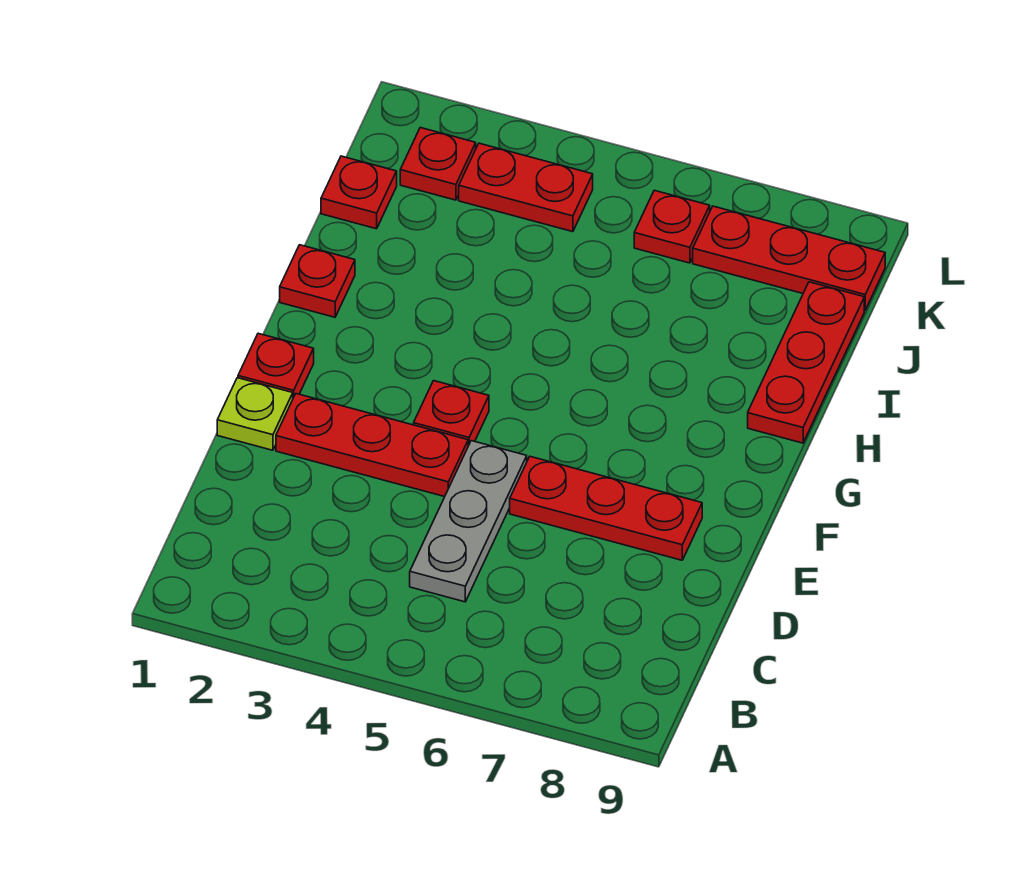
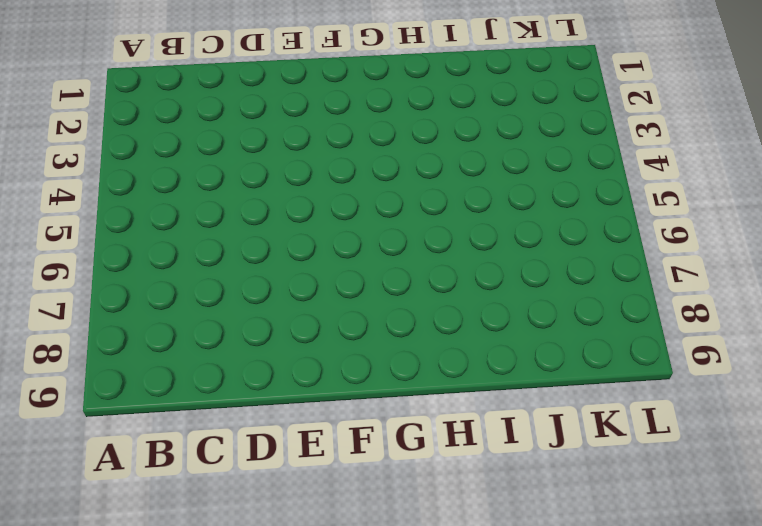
none -> grey 1x3 plate [410,441,527,602]
none -> lime 1x1 plate [217,378,293,450]
none -> red 1x3 plate [276,394,468,497]

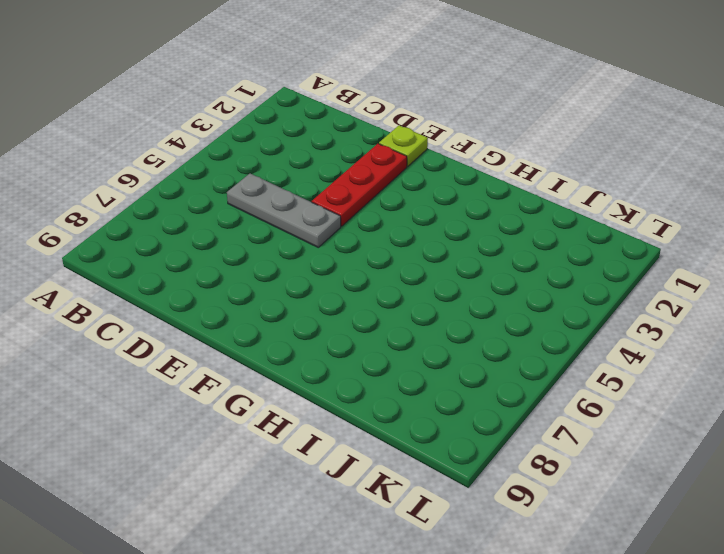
none -> red 1x3 plate [510,457,702,560]
none -> red 1x1 plate [238,333,314,398]
none -> red 1x1 plate [414,381,489,446]

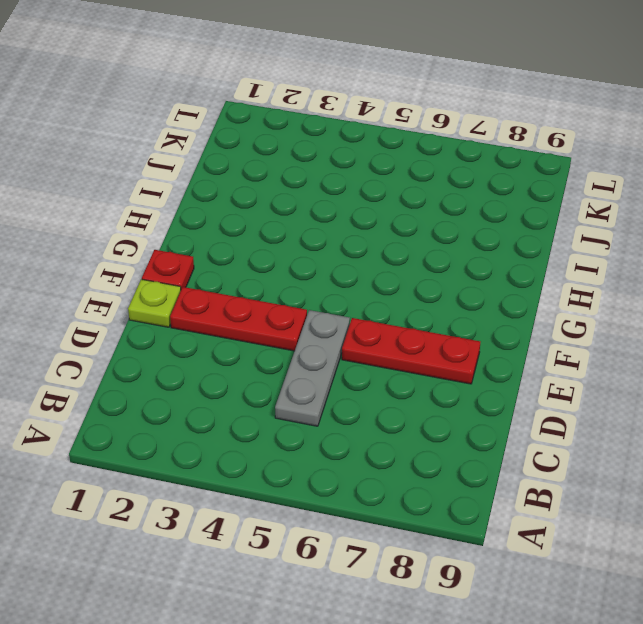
none -> red 1x1 plate [414,381,489,446]
none -> red 1x1 plate [280,245,355,317]
none -> red 1x3 plate [748,282,864,443]

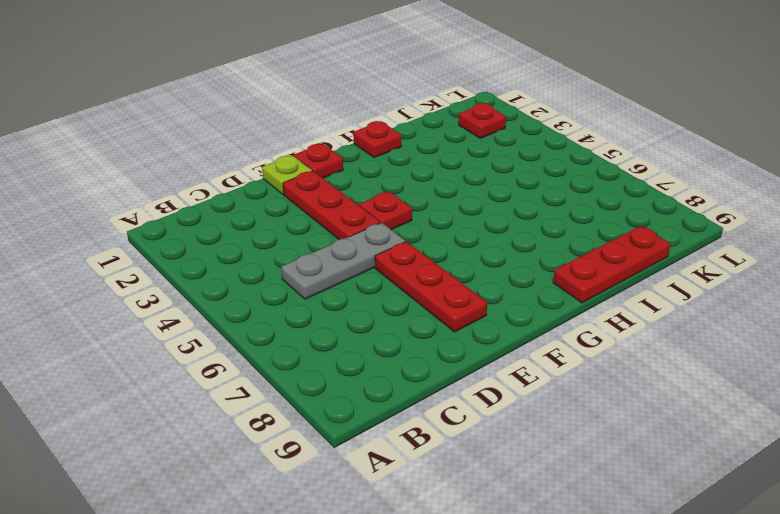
none -> red 1x1 plate [321,156,397,229]
none -> red 1x2 plate [459,143,593,232]
none -> red 1x1 plate [634,190,710,263]

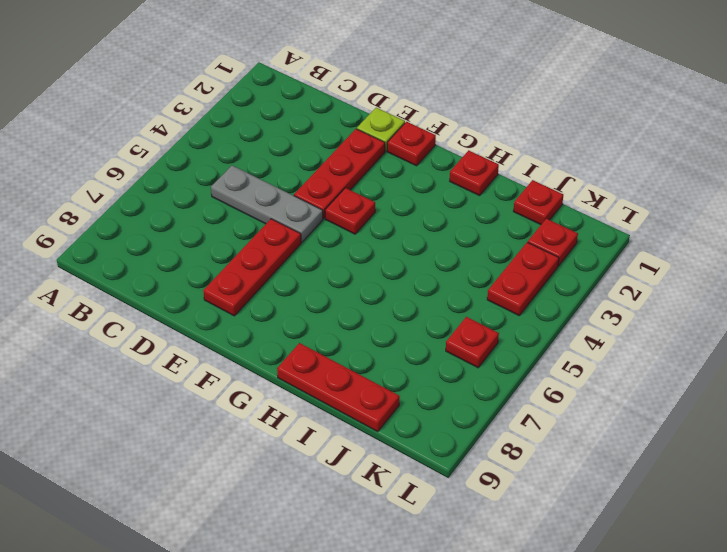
none -> red 1x3 plate [693,206,885,310]

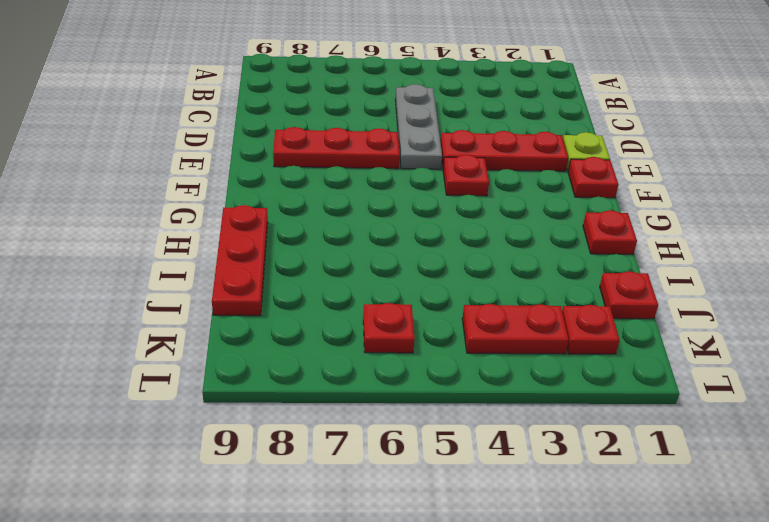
none -> red 1x3 plate [693,206,885,310]

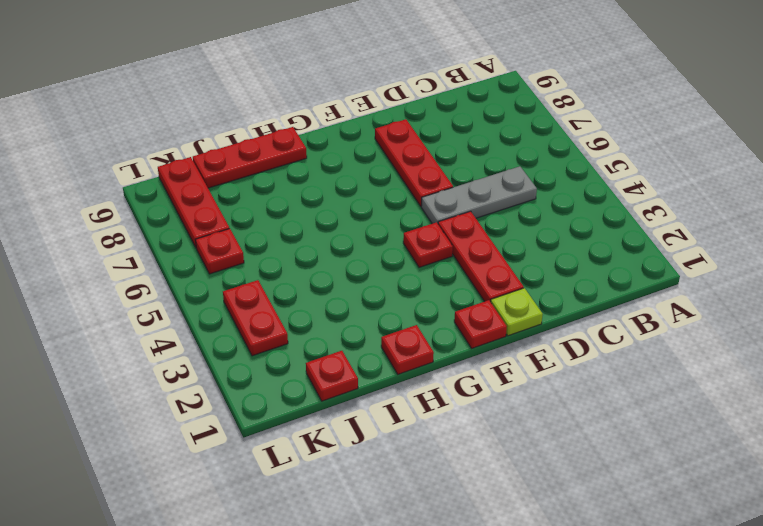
none -> red 1x1 plate [400,128,476,200]

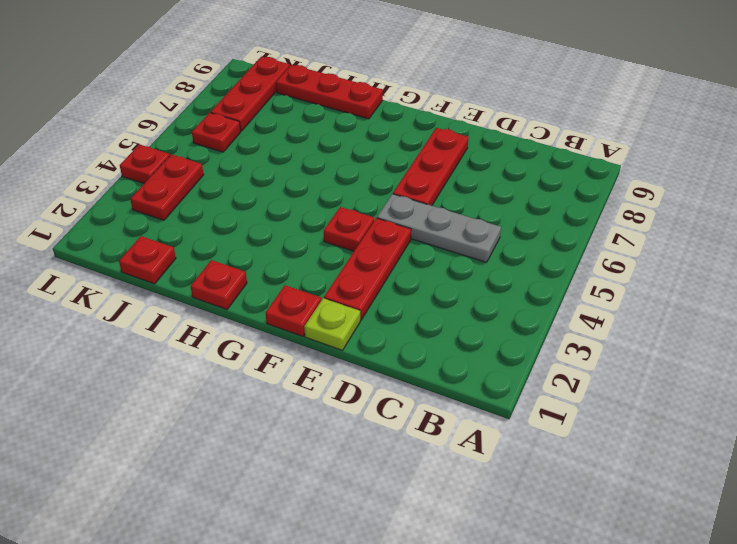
red 1x1 plate [120,145,170,183] -> red 1x1 plate moved to [400,128,476,200]

